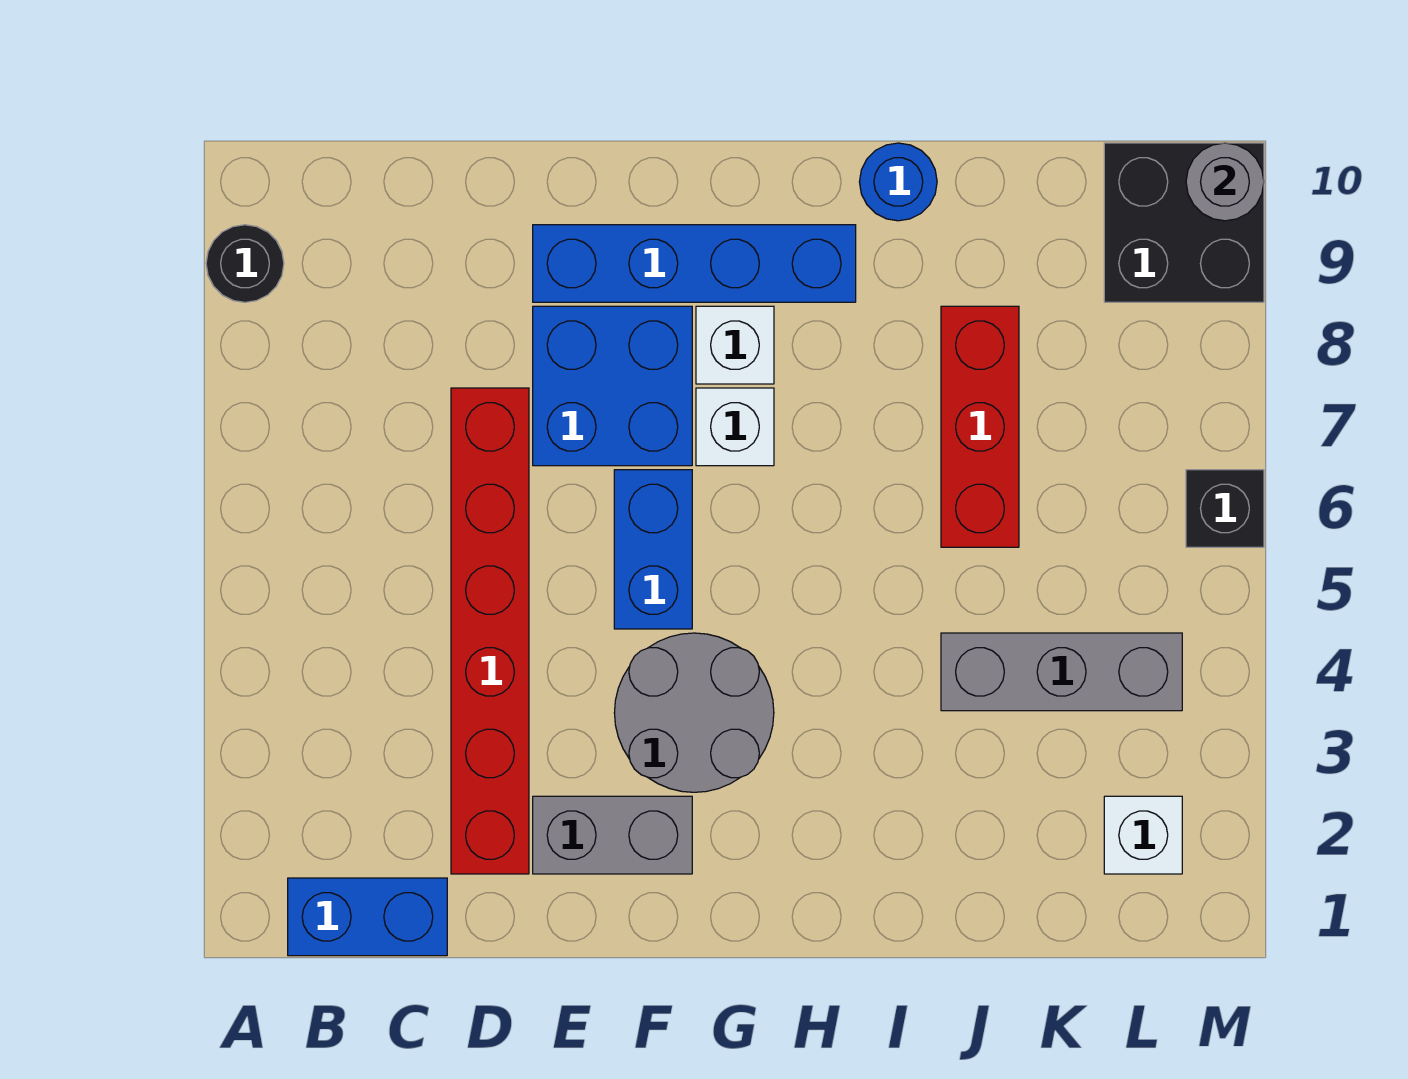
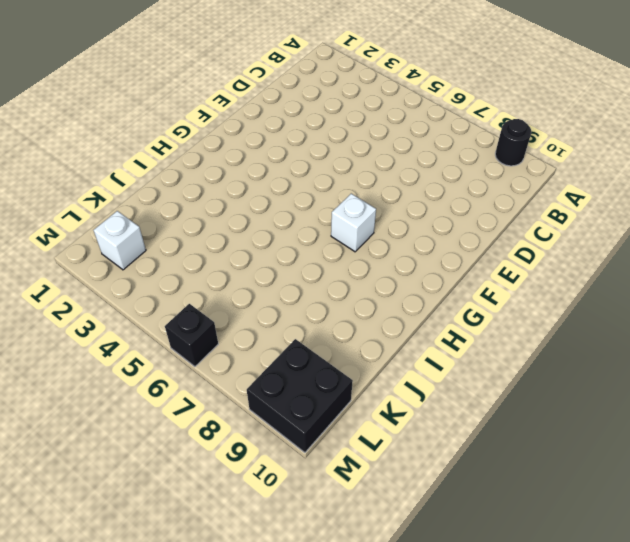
none -> blue 1x2 brick [288,878,447,956]
none -> red 1x6 brick [451,388,529,874]
none -> grey 1x2 brick [533,796,692,874]

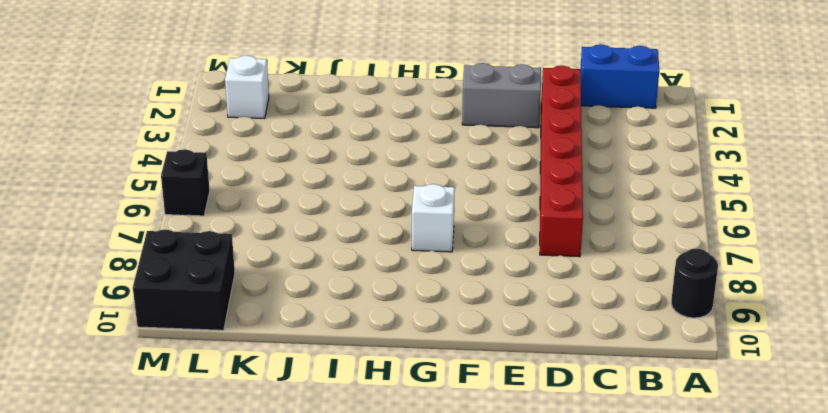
none -> blue 2x2 brick [533,306,692,466]
none -> blue 1x4 brick [533,225,856,302]
none -> grey 2x2 round brick [614,633,774,792]

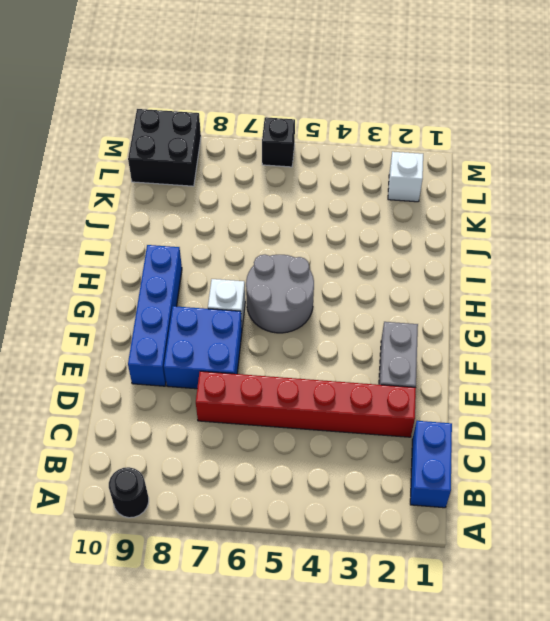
grey 2x2 round brick [246,255,314,333] -> grey 2x2 round brick moved to [614,633,774,792]
none -> blue 1x2 brick [614,470,692,629]
none -> white 1x1 brick [696,306,774,384]
none -> blue 1x1 round brick [860,143,937,221]

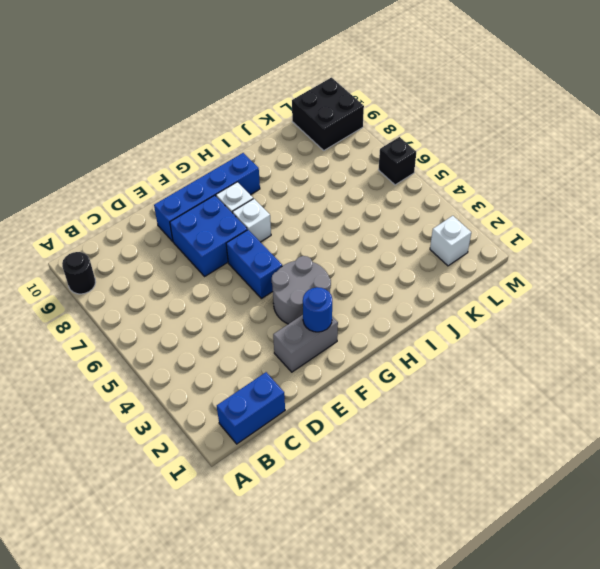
blue 1x1 round brick [303,287,332,332] -> blue 1x1 round brick moved to [860,143,937,221]
none -> red 1x6 brick [451,388,529,874]
none -> grey 1x3 brick [941,633,1182,711]
none -> red 1x3 brick [941,306,1019,547]

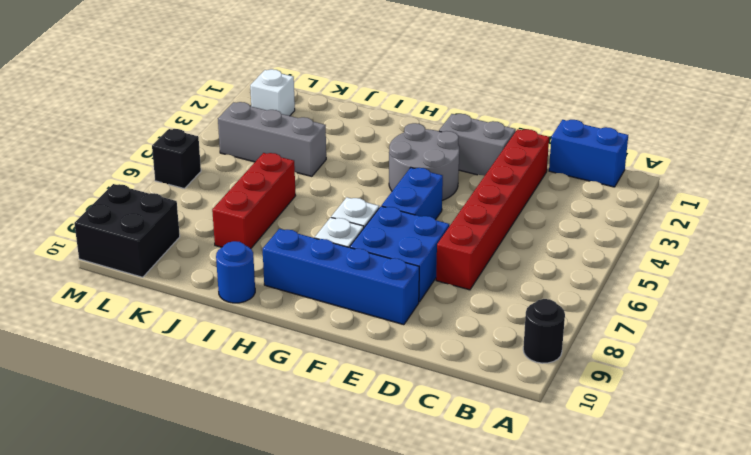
none -> grey 1x1 round brick [1186,143,1264,221]

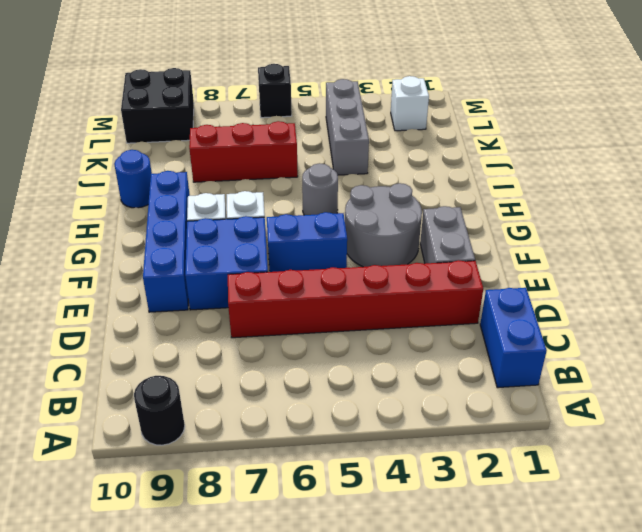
grey 1x1 round brick [302,163,338,215] -> grey 1x1 round brick moved to [1186,143,1264,221]

